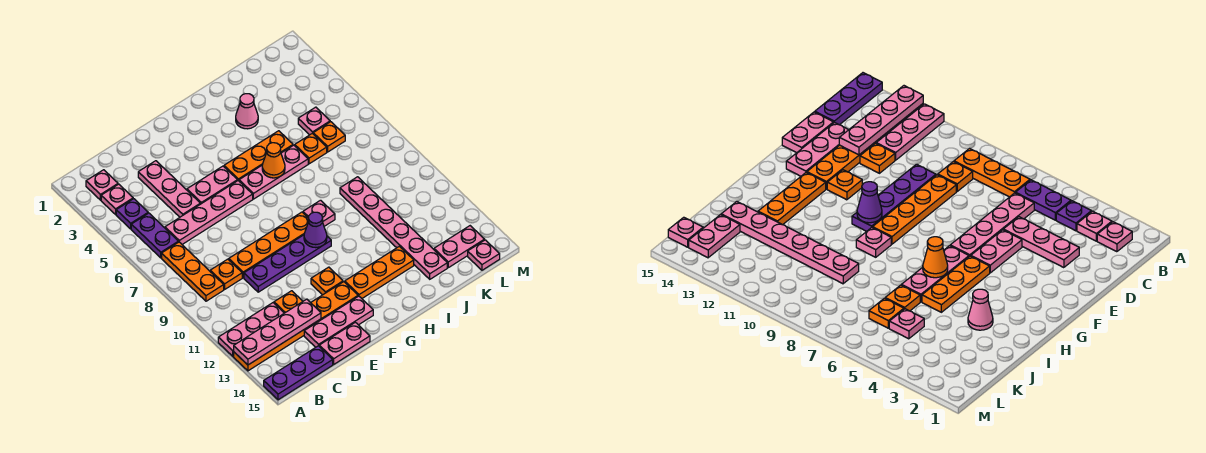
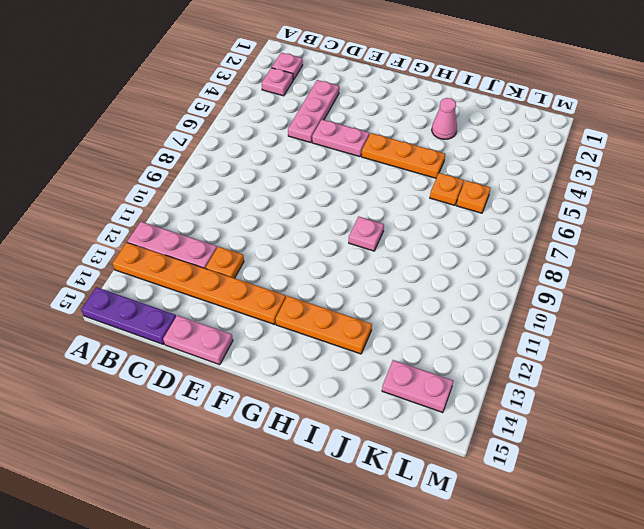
none -> purple 1x1 plate [116,199,148,229]
none -> purple 1x2 plate [131,213,178,258]
none -> orange 1x3 plate [162,242,224,301]
none -> pink 1x4 plate [165,181,253,244]

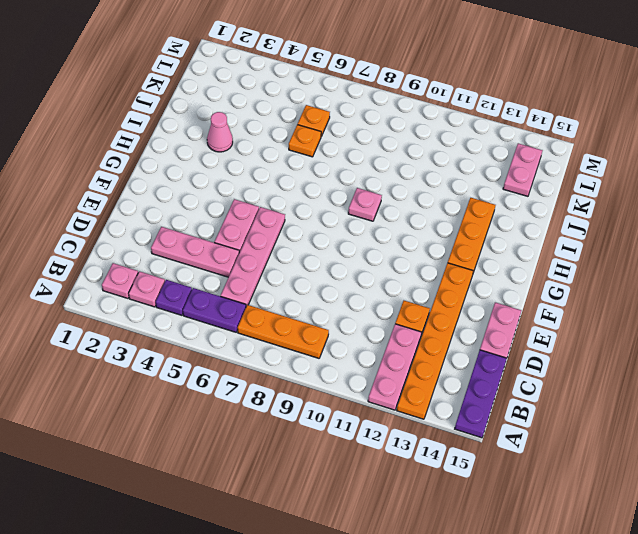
none -> orange 1x1 plate [210,259,242,289]
none -> orange 1x4 plate [229,212,308,278]
none -> purple 1x4 plate [244,235,331,292]
none -> pink 1x3 plate [304,296,373,347]

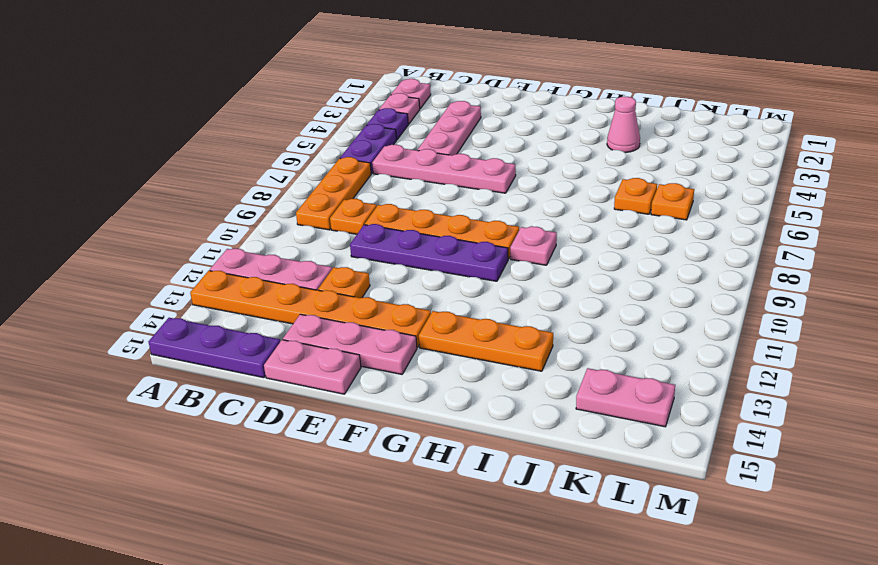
none -> pink 1x2 plate [187,166,238,204]
none -> orange 1x1 plate [311,267,343,295]
none -> orange 1x3 plate [224,131,293,181]
none -> pink 1x3 plate [239,145,308,199]

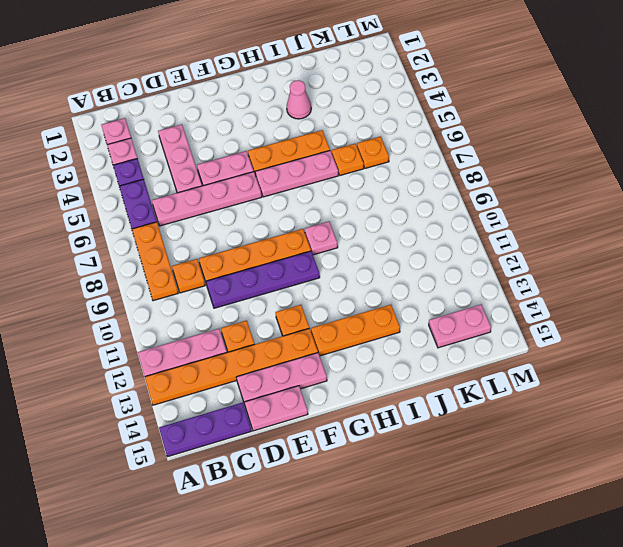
none -> pink 1x6 plate [340,177,447,279]
none -> pink 1x1 plate [298,107,330,135]
none -> pink 1x1 plate [468,240,500,270]
none -> pink 1x4 plate [234,299,321,365]

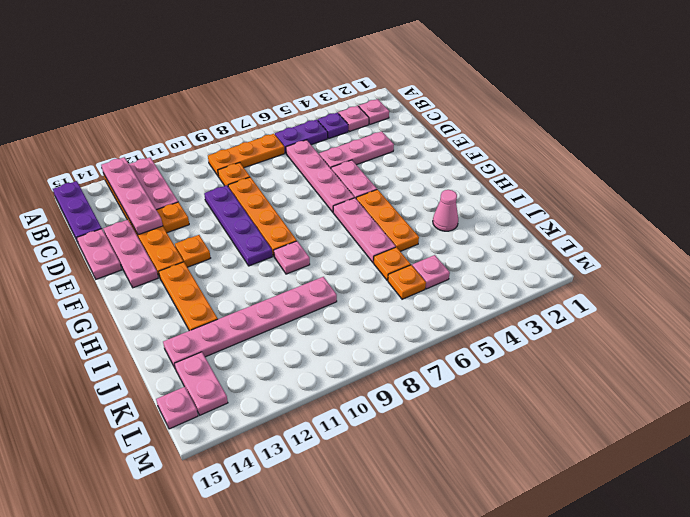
none -> purple 1x1 cone [304,212,327,248]
none -> orange 1x1 cone [262,143,285,178]

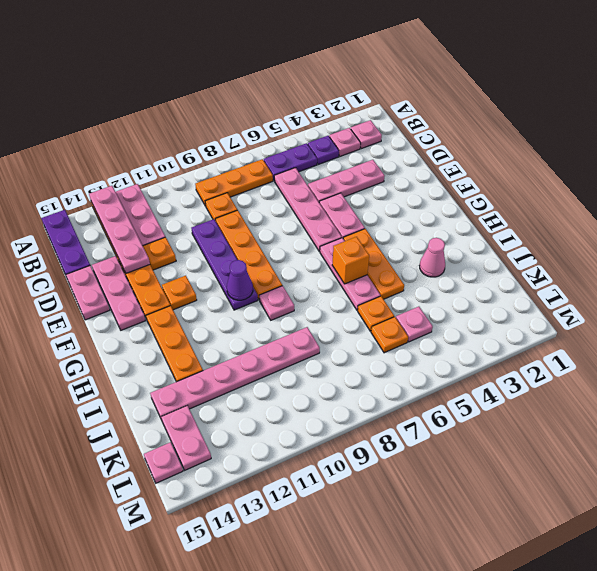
orange 1x1 brick [332,237,369,284] -> orange 1x1 cone [262,143,285,178]

